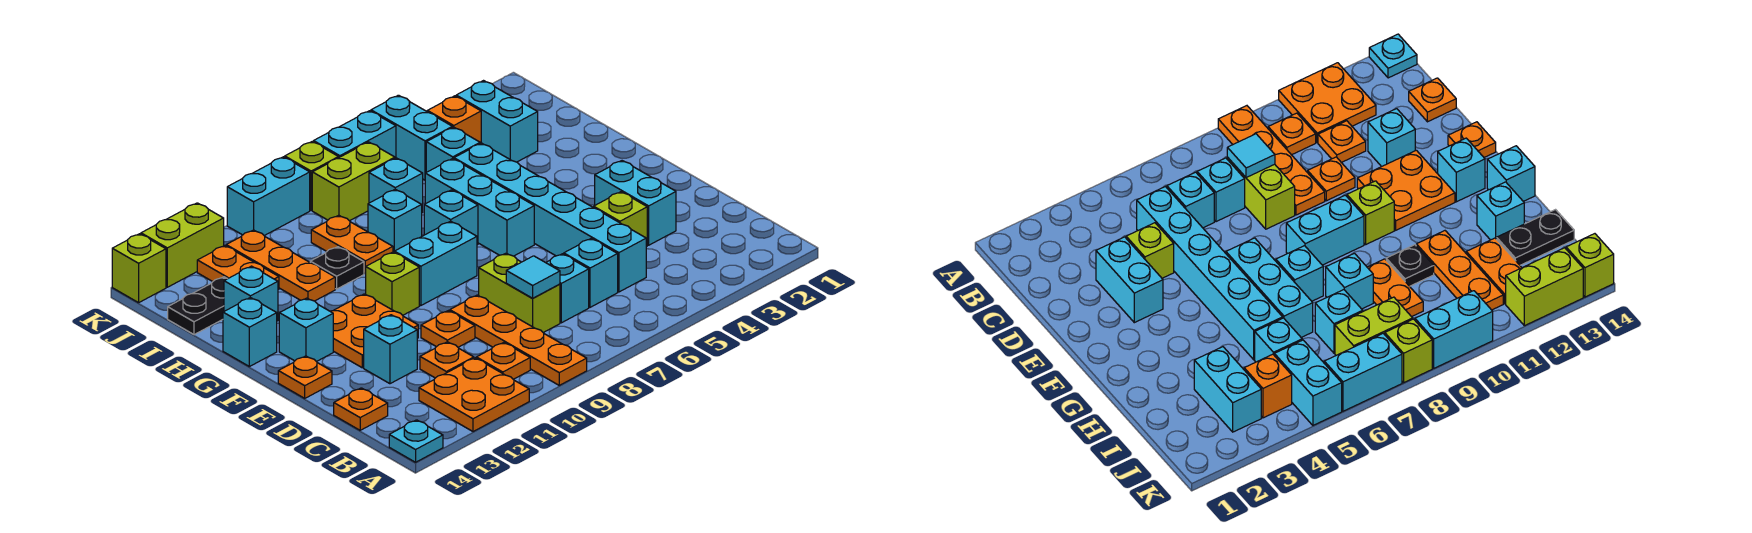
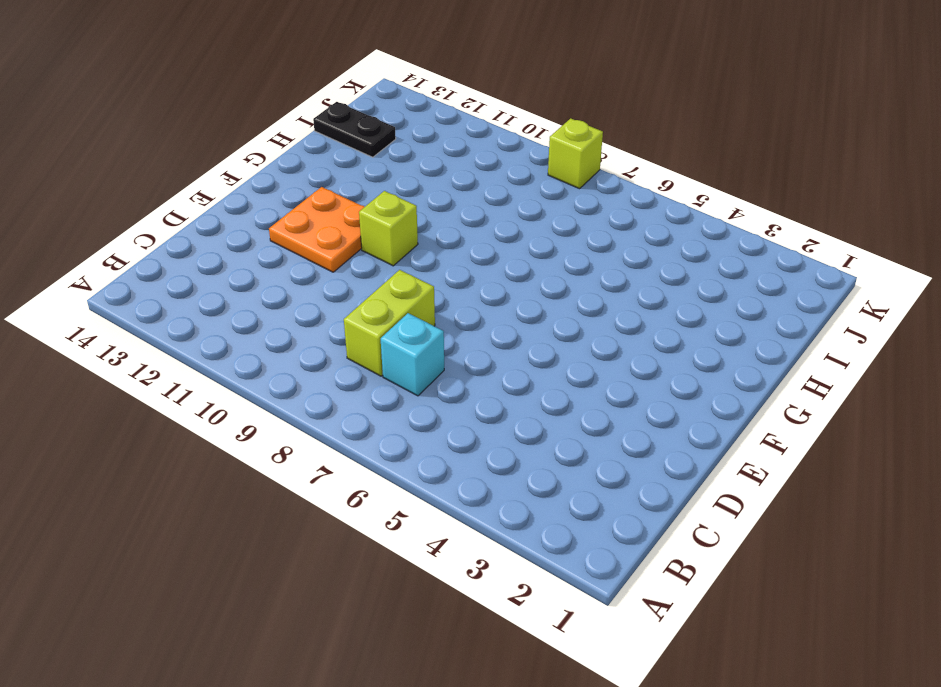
none -> orange 1x4 plate [450,295,587,385]
none -> orange 2x2 plate [419,358,529,432]
none -> cyan 1x1 plate [389,420,443,462]
none -> orange 1x1 plate [476,343,530,379]

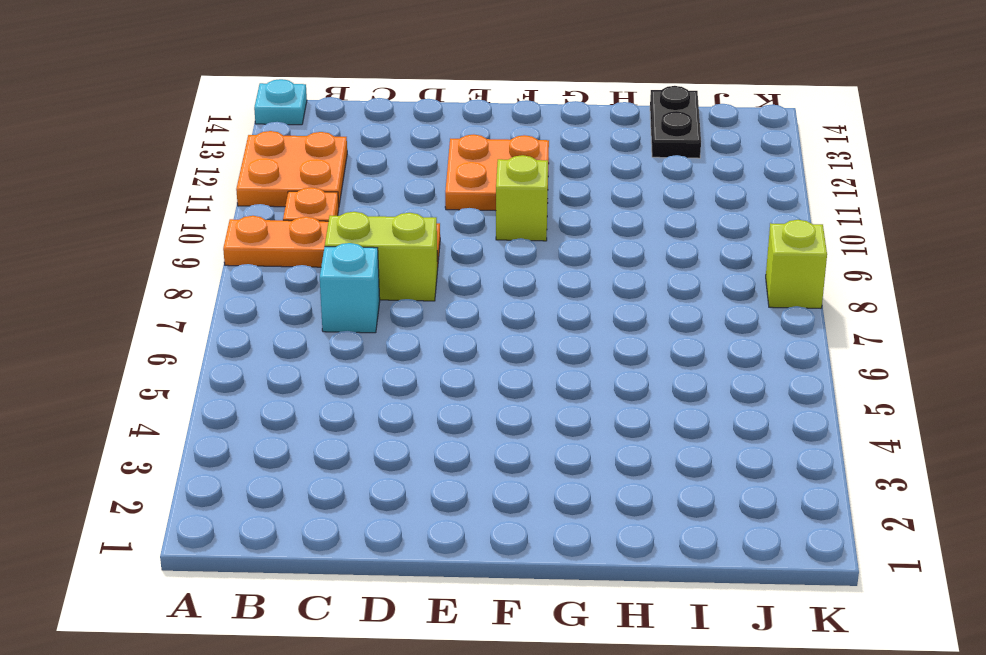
none -> cyan 1x6 brick [454,143,646,292]
none -> cyan 1x1 brick [564,238,618,307]
none -> orange 1x1 plate [420,342,474,378]
none -> orange 1x1 plate [334,388,388,430]

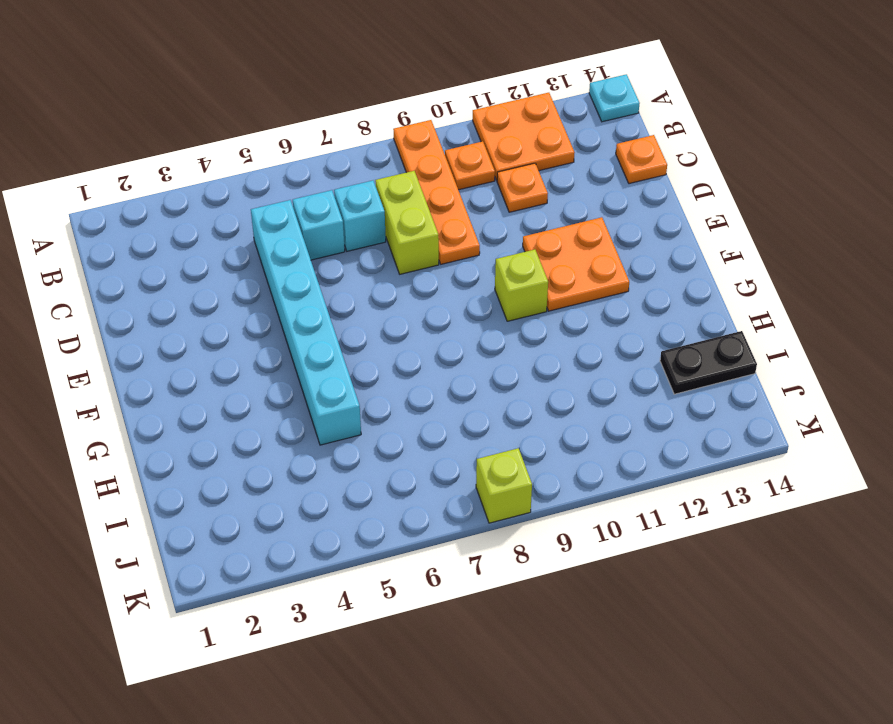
none -> cyan 1x2 brick [595,161,676,245]
none -> lime 1x1 brick [594,192,647,247]
none -> orange 1x1 plate [421,311,475,347]
none -> cyan 1x1 brick [364,315,417,384]

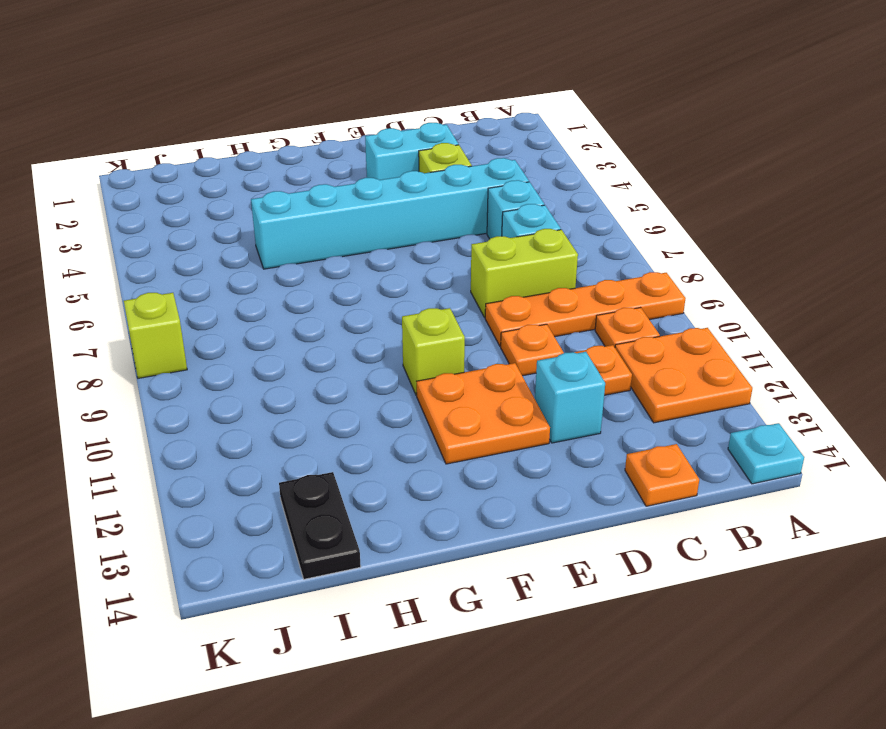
none -> orange 1x1 plate [278,356,332,398]
none -> cyan 1x3 brick [425,159,534,256]
none -> cyan 1x2 brick [394,221,477,306]
none -> cyan 1x1 brick [279,298,333,362]

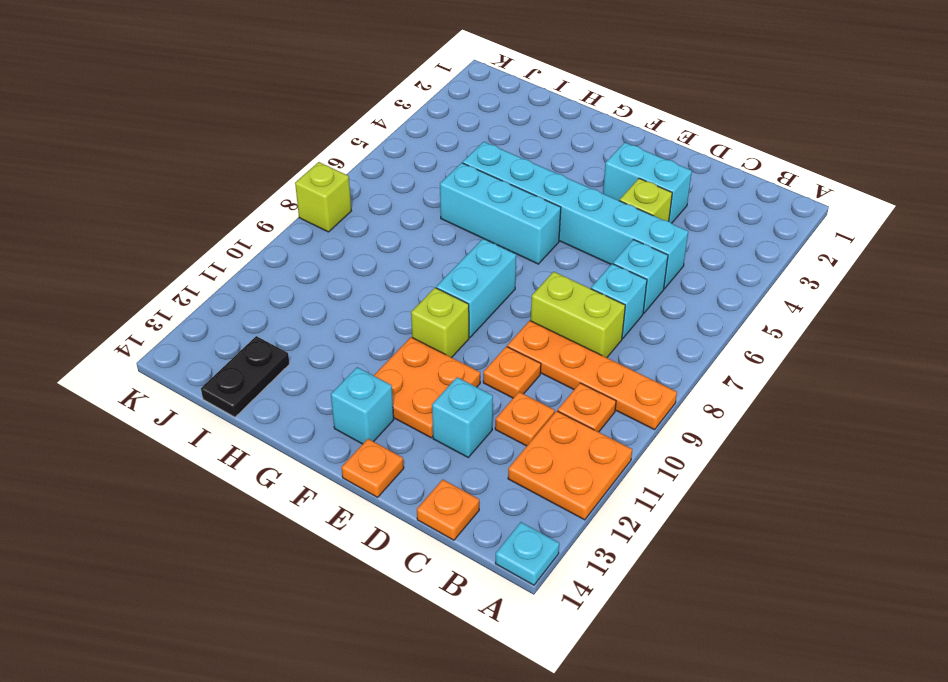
none -> cyan 1x1 brick [424,190,478,245]
none -> cyan 1x1 brick [223,298,277,367]
none -> cyan 1x1 brick [368,189,422,252]
none -> orange 1x2 plate [311,215,393,274]

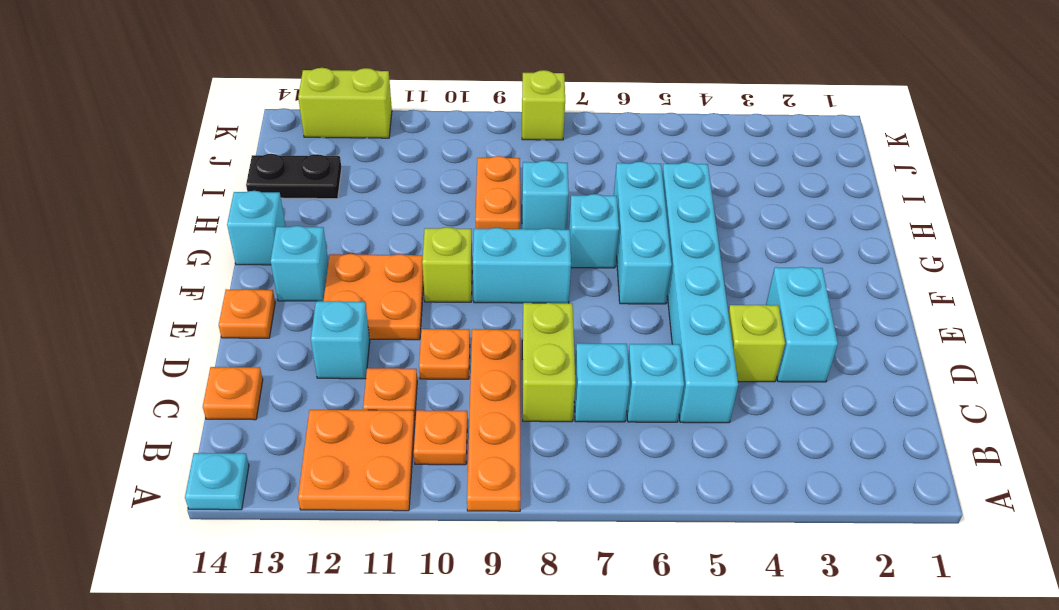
none -> black 1x1 plate [310,247,364,289]
none -> orange 1x3 plate [226,230,335,301]
none -> cyan 1x1 brick [224,266,278,321]
none -> cyan 1x2 brick [456,81,538,162]

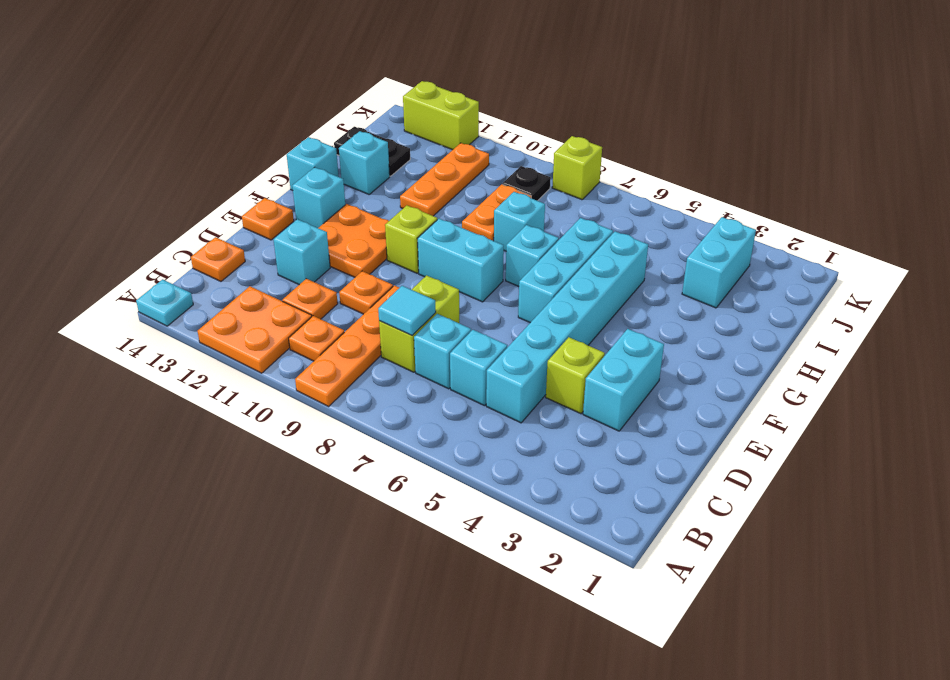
black 1x1 plate [503,166,551,201] -> black 1x1 plate moved to [310,247,364,289]
none -> cyan 1x1 brick [426,127,480,172]
none -> cyan 1x1 brick [369,158,423,212]
none -> orange 1x2 plate [197,246,279,290]
none -> orange 1x1 brick [427,96,481,144]

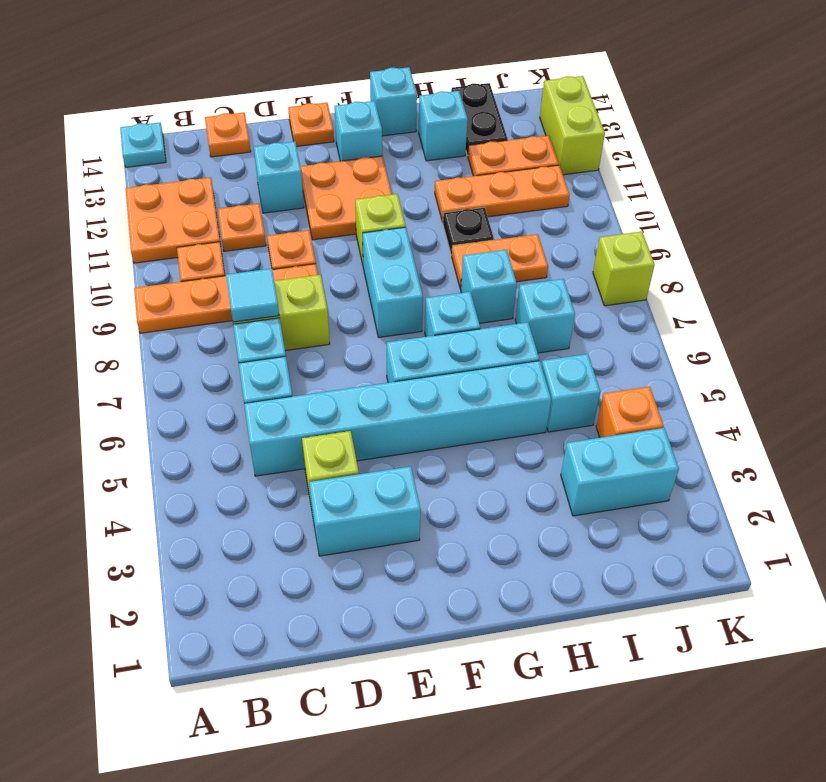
none -> cyan 1x2 brick [371,95,452,180]
none -> lime 1x2 brick [312,142,395,221]
none -> cyan 1x2 brick [314,111,396,158]
none -> cyan 1x2 brick [227,157,310,236]

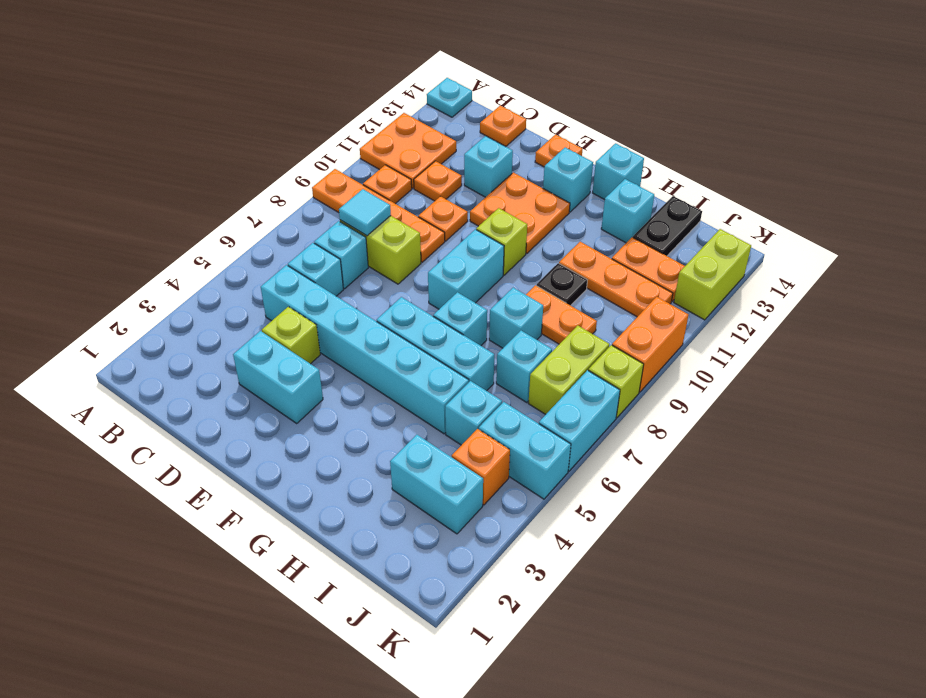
orange 1x2 brick [612,297,689,392] -> cyan 1x2 brick [227,157,310,236]
none -> lime 1x1 brick [112,234,166,303]

